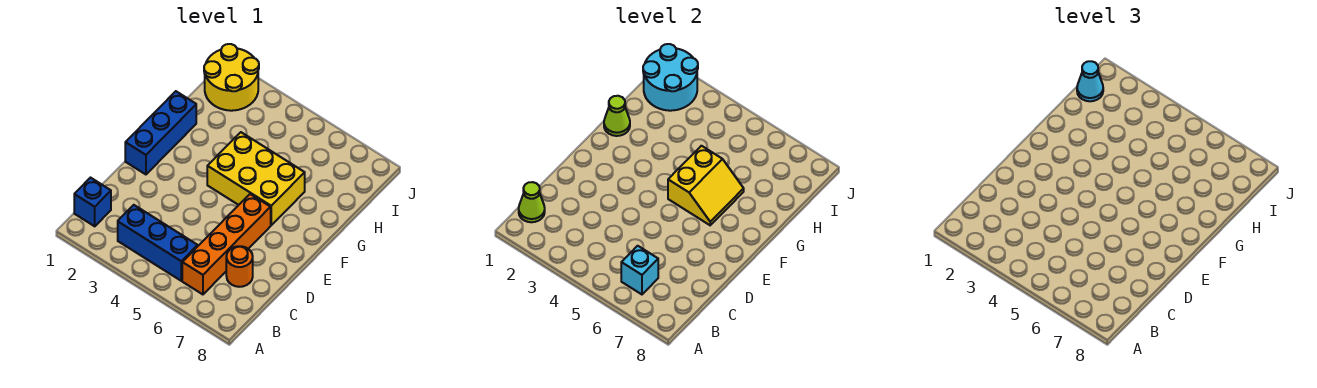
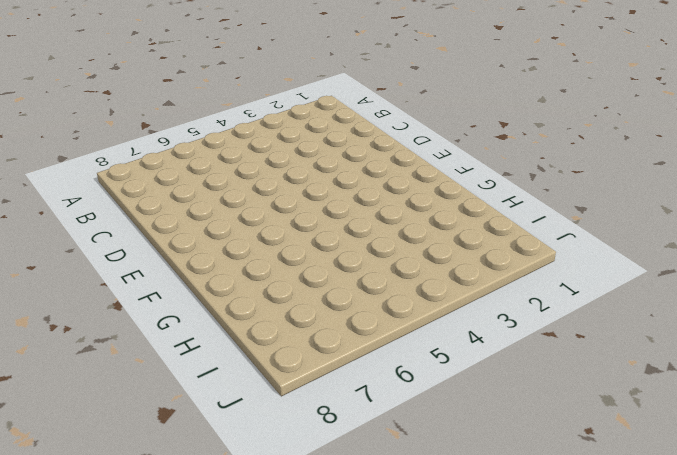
none -> blue 1x1 brick [74,178,111,226]
none -> blue 1x3 brick [118,205,198,281]
none -> orange 1x4 brick [182,194,271,294]

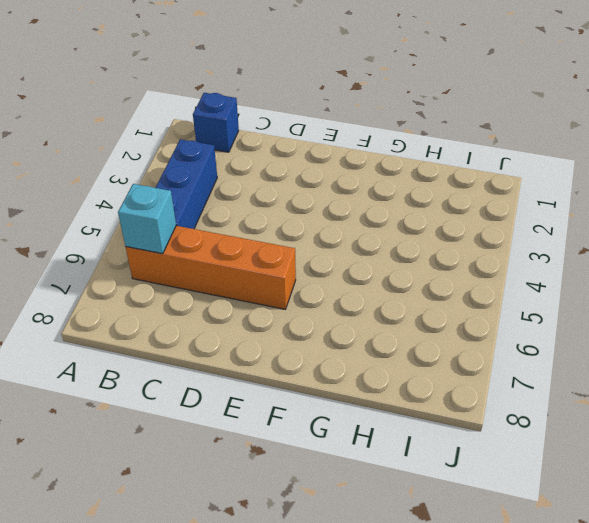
none -> orange 1x1 round brick [226,246,253,287]
none -> blue 1x3 brick [125,91,196,174]
none -> yellow 2x3 brick [207,132,305,225]

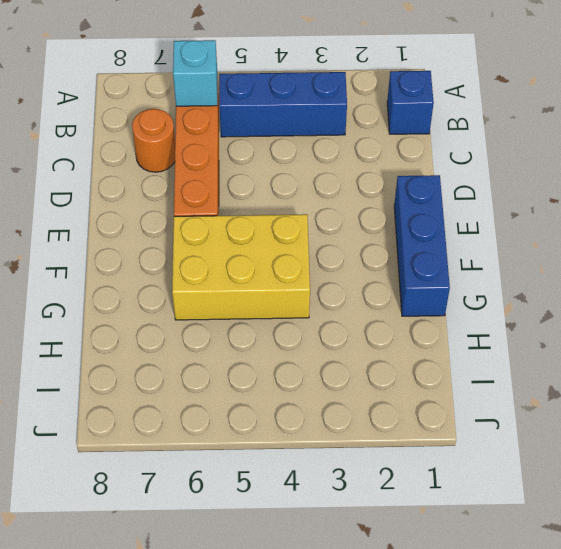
none -> yellow 2x2 round brick [204,44,259,111]
none -> lime 1x1 cone [519,182,545,222]
none -> yellow 2x2 slope [668,146,744,225]

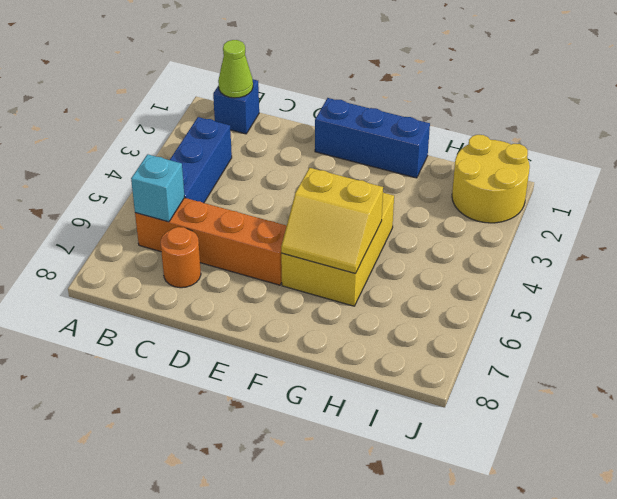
none -> lime 1x1 cone [604,96,630,136]
none -> cyan 2x2 round brick [643,44,698,111]
none -> cyan 1x1 cone [1077,61,1103,101]

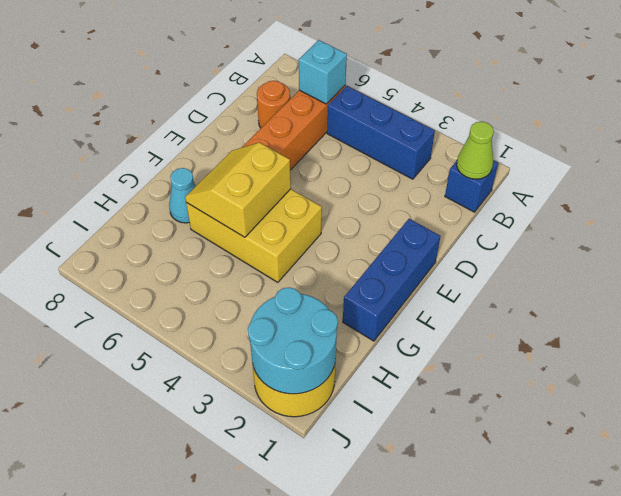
cyan 1x1 cone [169,168,196,223] -> cyan 1x1 cone moved to [1077,61,1103,101]
none -> lime 1x1 cone [604,96,630,136]

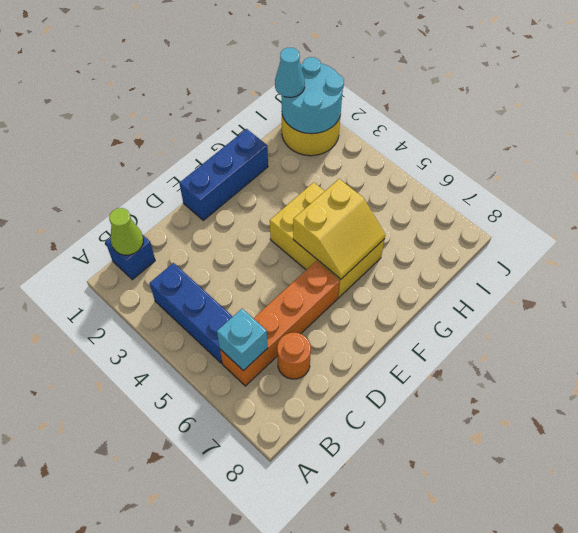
none -> lime 1x1 cone [604,96,630,136]

